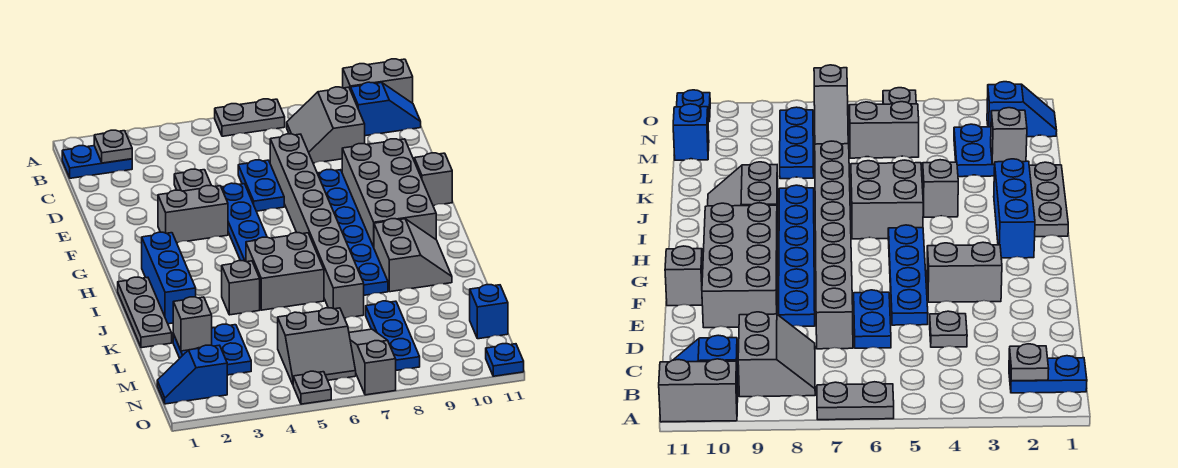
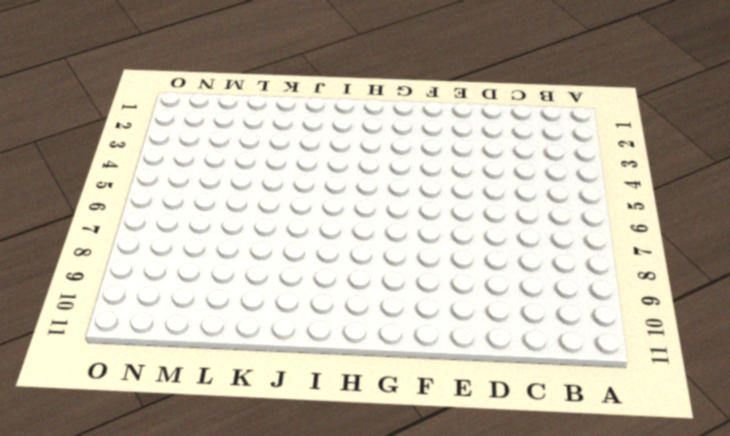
none -> grey 1x2 plate [215,99,285,136]
none -> grey 1x2 brick [343,59,413,103]
none -> blue 1x2 plate [62,146,132,178]

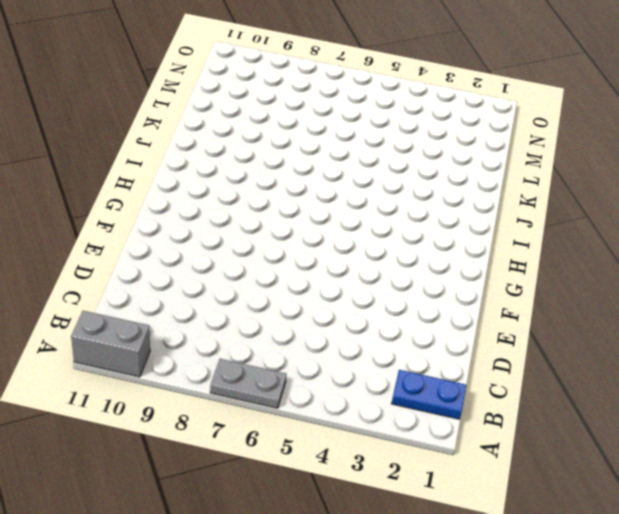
none -> grey 2x2 slope [287,87,365,163]
none -> blue 1x2 slope [351,82,421,136]
none -> grey 1x1 plate [174,169,211,191]

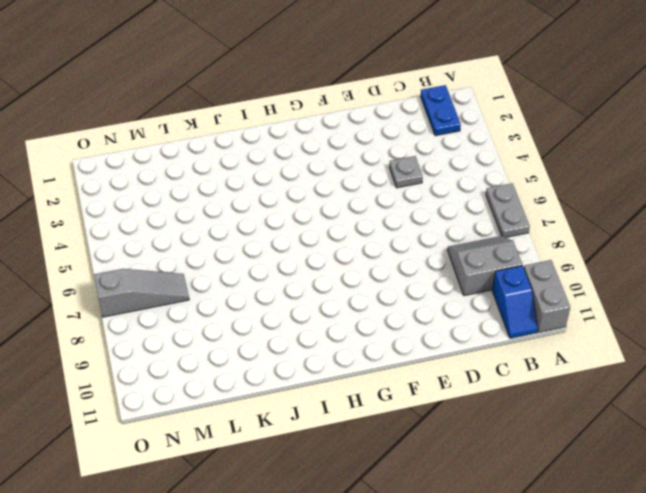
none -> blue 1x2 plate [238,160,284,211]
none -> grey 1x8 brick [270,134,364,318]
none -> blue 1x4 plate [221,183,267,261]

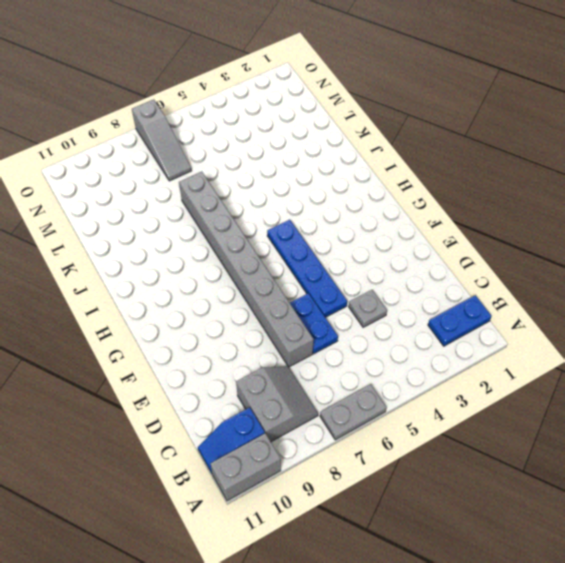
none -> blue 1x6 plate [317,170,388,295]
none -> grey 2x4 brick [342,139,436,247]
none -> grey 1x2 brick [158,186,228,243]

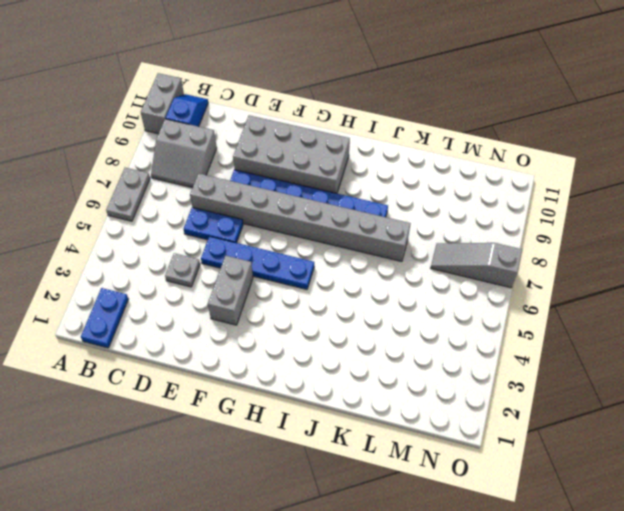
none -> grey 1x1 brick [414,153,452,206]
none -> blue 1x3 brick [142,232,196,324]
none -> grey 1x3 plate [118,277,172,348]

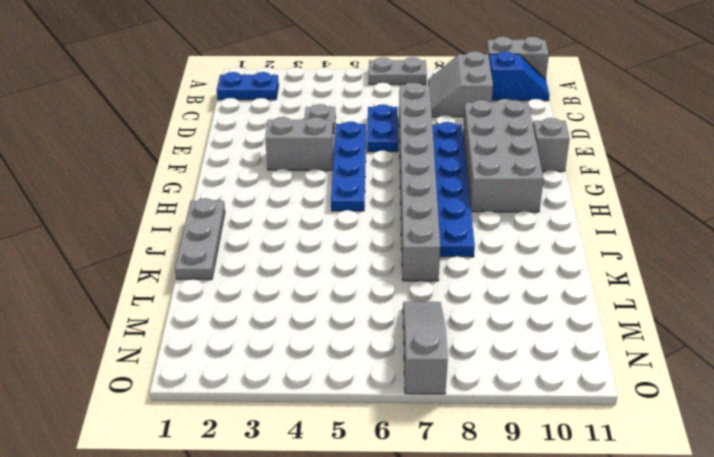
none -> blue 1x3 brick [142,232,196,324]
none -> grey 2x2 brick [246,233,324,310]
none -> grey 2x2 slope [374,219,452,292]

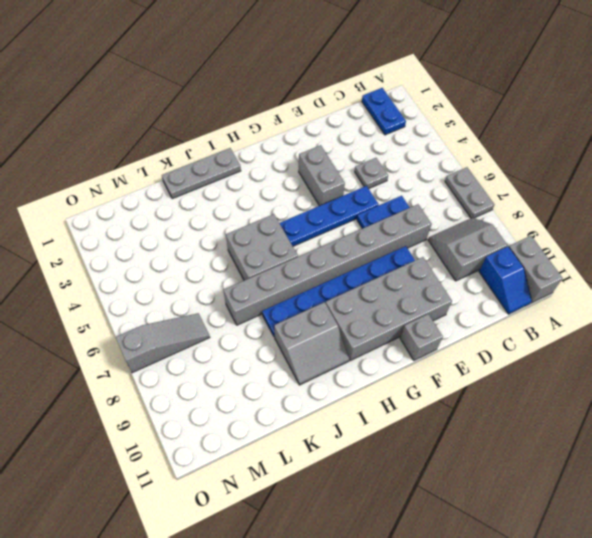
none -> blue 1x3 brick [142,232,196,324]
none -> grey 1x1 brick [222,261,260,315]
none -> blue 2x2 plate [173,324,251,375]

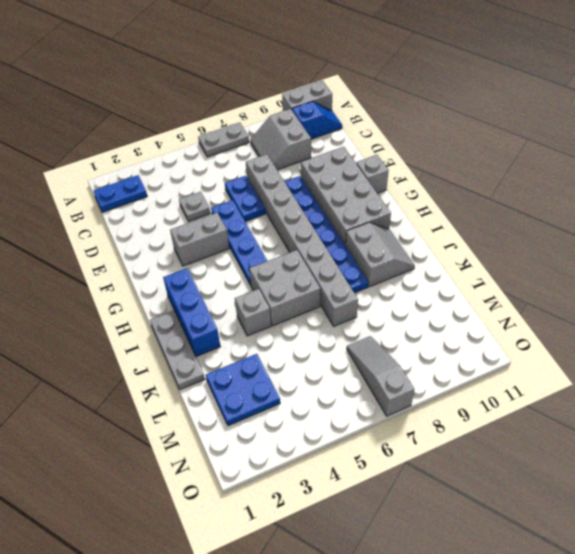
none -> blue 1x3 plate [366,301,420,370]
none -> grey 2x2 slope [278,308,356,384]
none -> blue 1x1 brick [470,285,508,339]

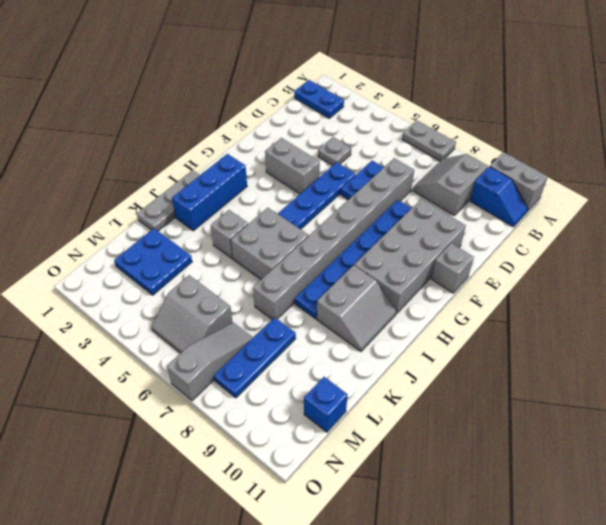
none -> blue 1x2 slope [157,345,227,404]
none -> grey 1x1 plate [293,371,331,404]
none -> blue 1x1 plate [486,344,524,376]

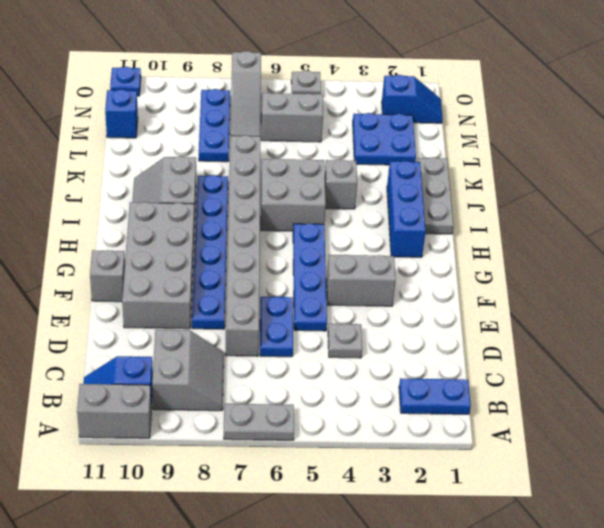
none -> grey 1x1 plate [94,130,132,163]
none -> grey 1x1 brick [173,297,212,351]

